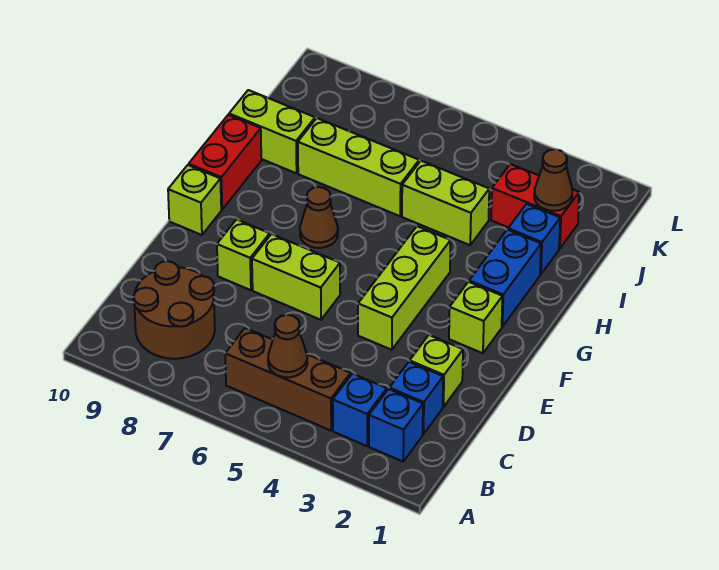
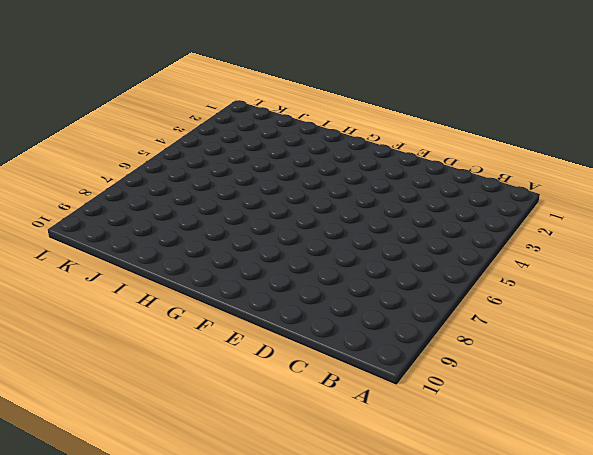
none -> blue 1x1 brick [369,389,423,461]
none -> blue 1x1 brick [333,374,387,446]
none -> brown 1x3 brick [225,328,351,430]

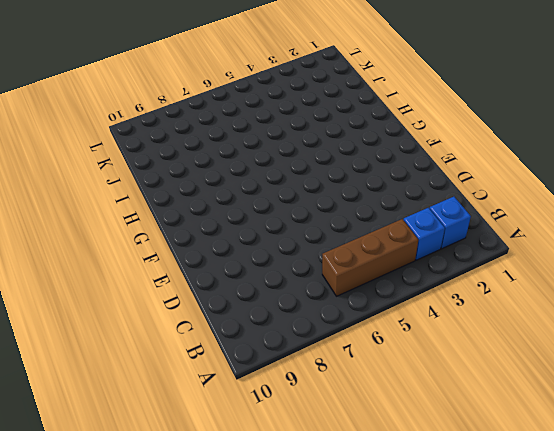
none -> brown 2x2 round brick [133,261,215,359]
none -> blue 1x1 brick [389,362,443,434]
none -> lime 1x1 brick [410,335,463,407]

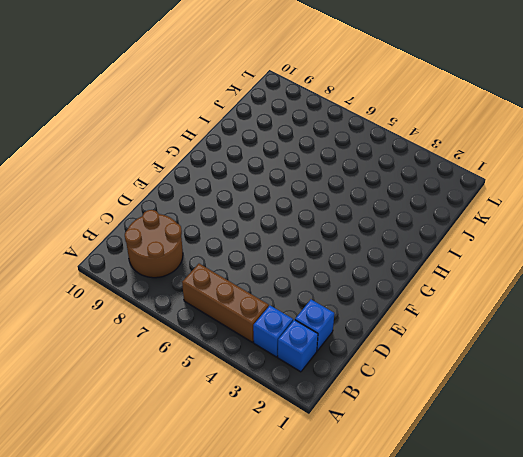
none -> lime 1x1 brick [410,335,463,407]
none -> lime 1x3 brick [358,226,451,350]
none -> lime 1x2 brick [252,234,340,320]

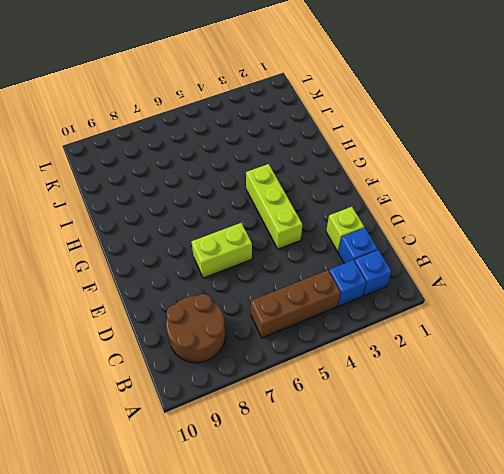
none -> lime 1x1 brick [217,219,270,290]
none -> lime 1x1 brick [449,282,502,353]
none -> lime 1x1 brick [168,165,221,235]

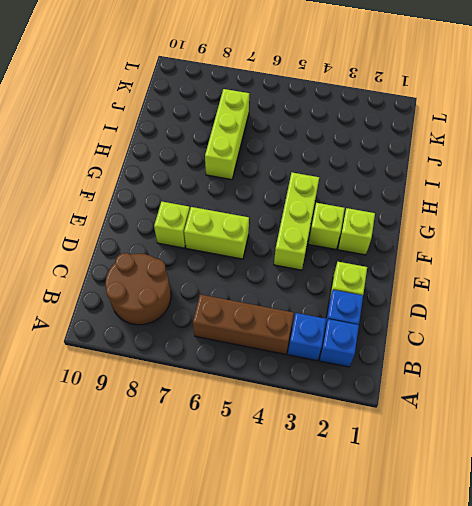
lime 1x1 brick [309,203,345,249] -> lime 1x1 brick moved to [168,165,221,235]
lime 1x3 brick [205,89,249,180] -> lime 1x3 brick turned to [298,118,419,216]
none -> blue 1x2 brick [469,230,541,327]
none -> brown 1x1 cone [300,187,338,248]
none -> red 1x2 brick [189,115,261,209]

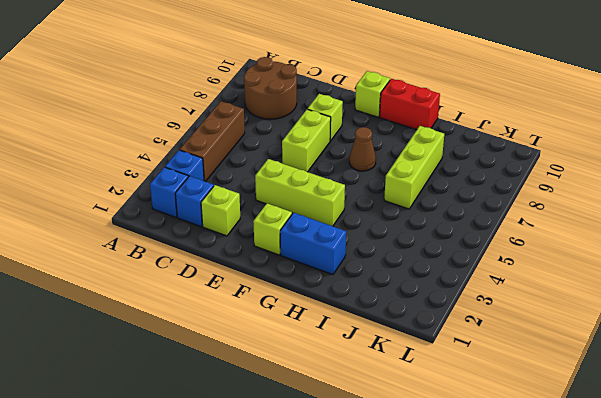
none -> blue 1x1 brick [508,204,560,274]
none -> lime 1x2 brick [402,161,489,245]
none -> lime 1x2 brick [229,90,315,173]

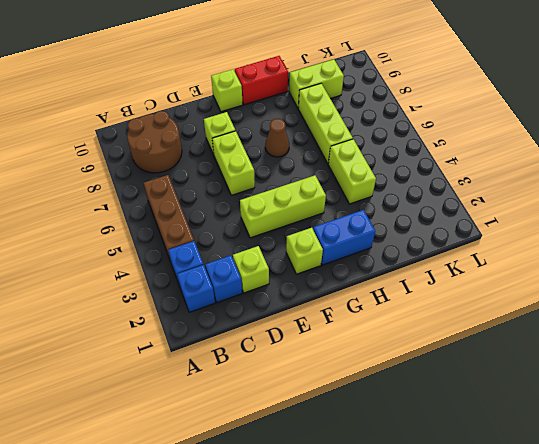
lime 1x2 brick [289,59,344,108] -> lime 1x2 brick turned to [229,90,315,173]
none -> blue 1x1 brick [508,204,560,274]
none -> red 1x2 brick [491,164,579,249]
none -> brown 1x1 cone [268,315,307,377]

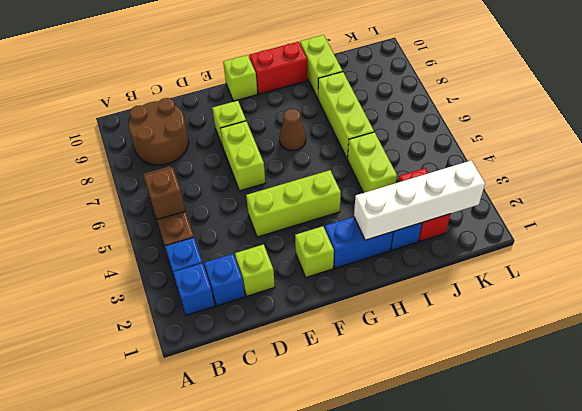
brown 1x1 brick [144,167,185,220] -> brown 1x1 cone [268,315,307,377]
white 1x4 brick [354,160,485,240] -> brown 1x1 cone [534,149,573,211]

